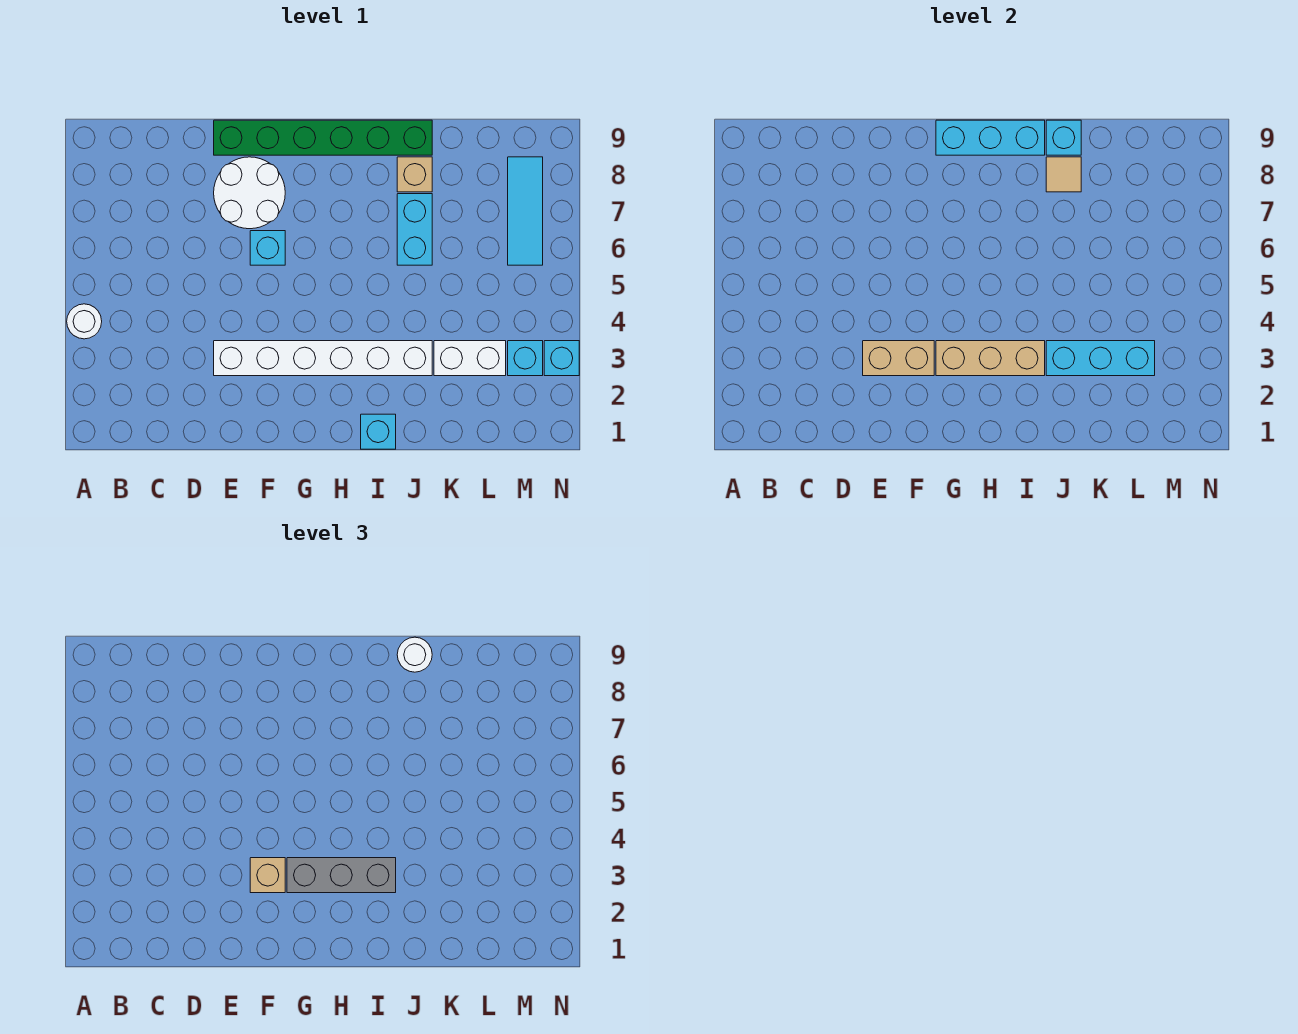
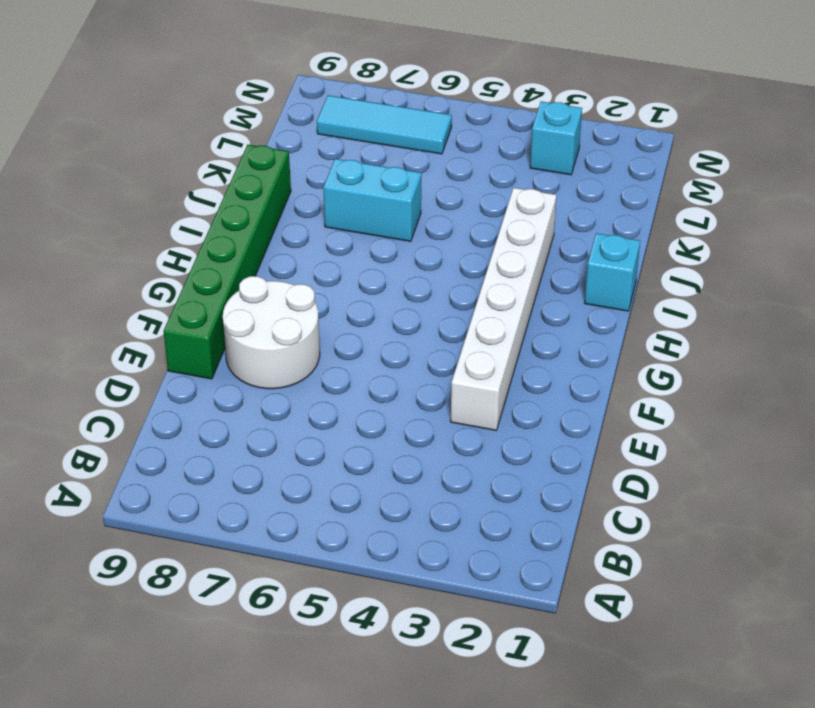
none -> white 1x1 round brick [67,304,102,339]
none -> cyan 1x1 brick [250,231,285,265]
none -> tan 1x1 brick [397,157,432,192]

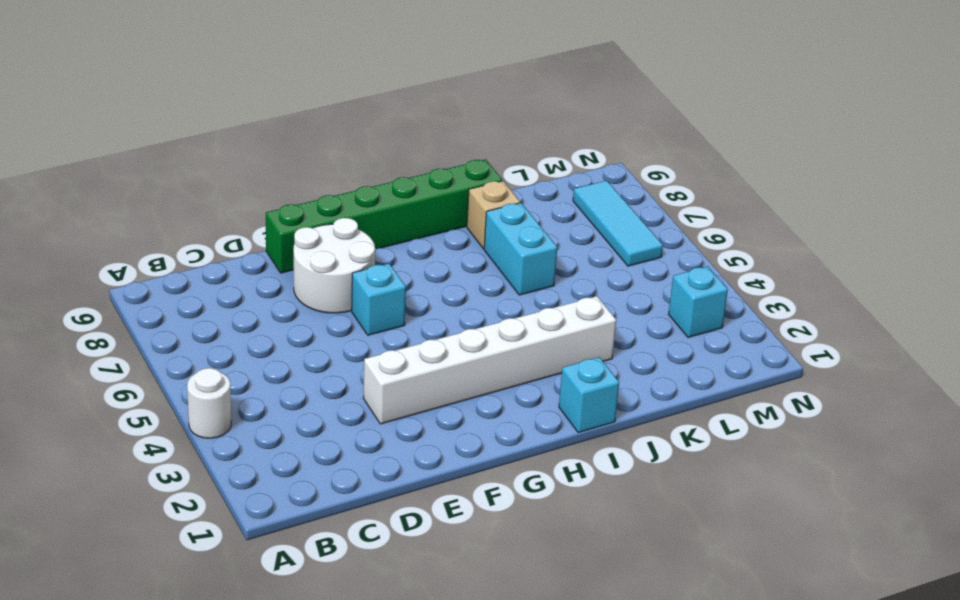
none -> white 1x2 brick [434,341,506,376]
none -> cyan 1x1 brick [544,341,579,376]
none -> tan 1x2 brick [863,341,934,376]

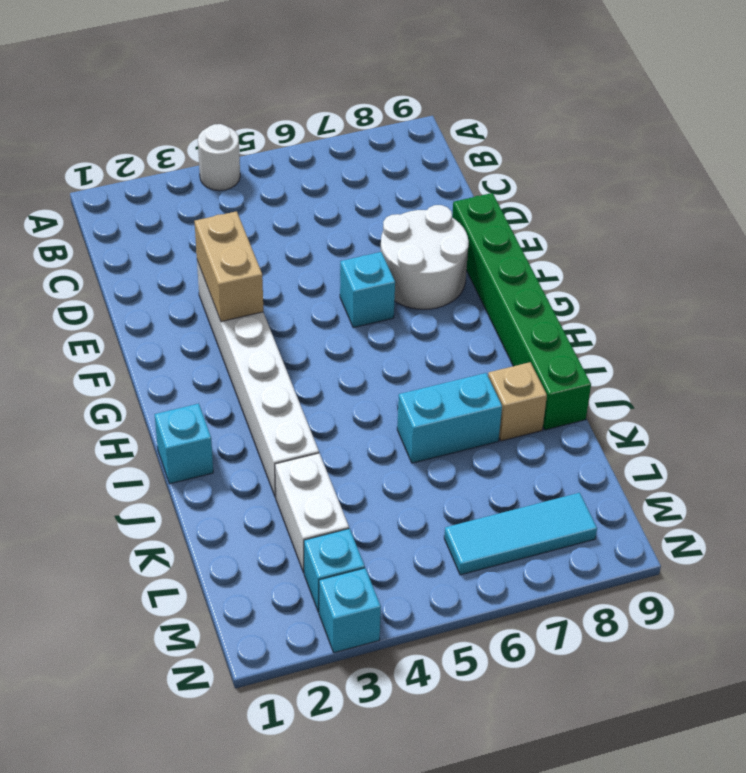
none -> tan 1x3 brick [936,341,1045,376]
none -> cyan 1x3 brick [936,120,1045,155]
none -> cyan 1x3 brick [1046,341,1155,376]

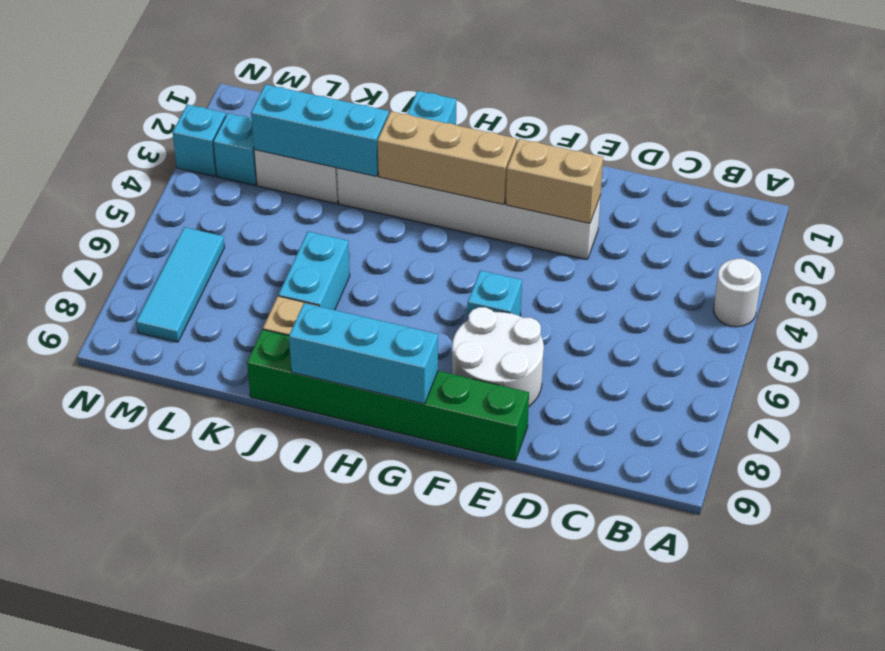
none -> tan 1x1 tile [1046,157,1081,192]
none -> cyan 1x1 brick [1046,120,1081,155]
none -> tan 1x1 brick [250,858,285,893]

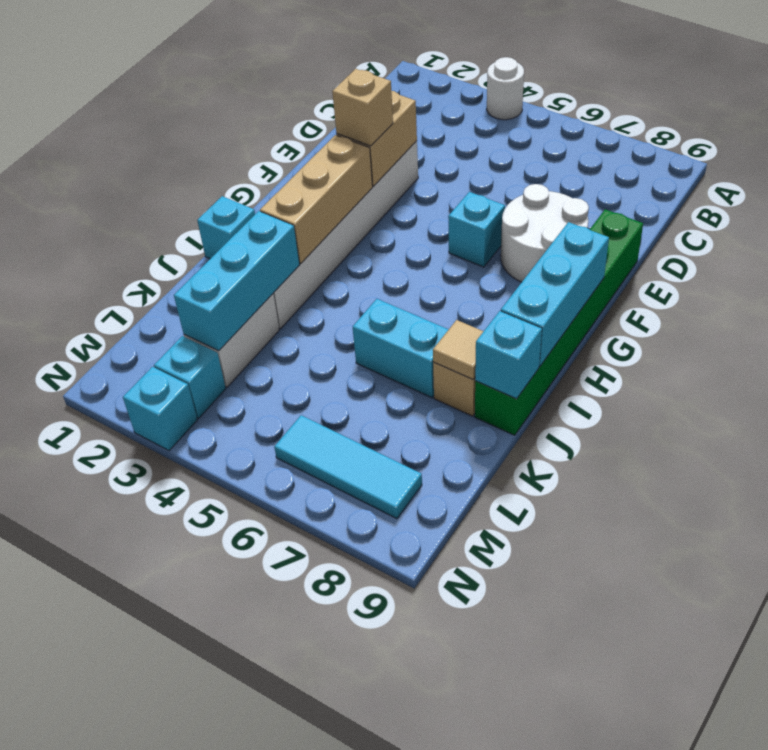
none -> grey 1x3 brick [287,858,396,893]
none -> white 1x1 round brick [397,637,432,672]

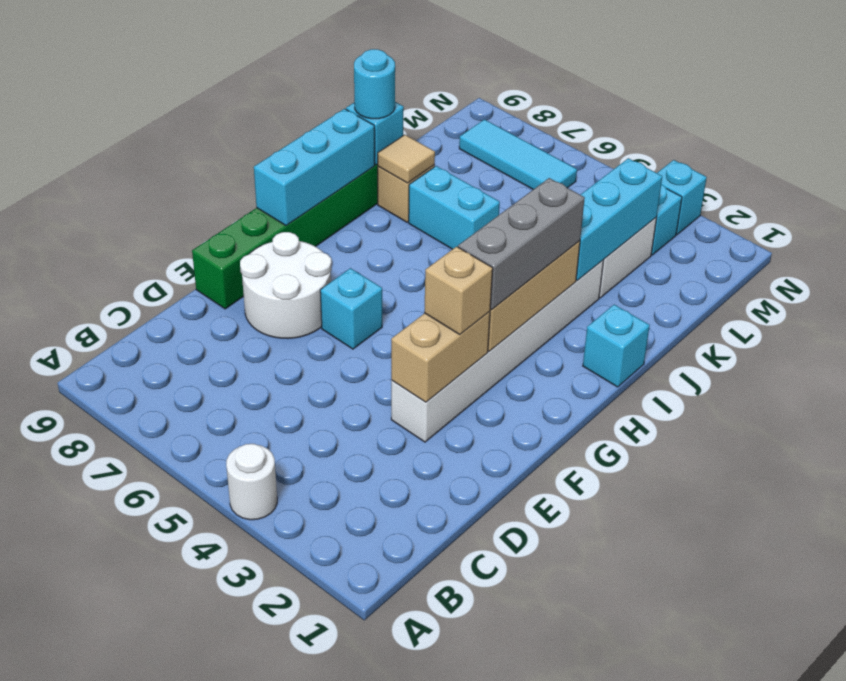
cyan 1x1 round brick [354,49,395,119] -> white 1x1 round brick [397,637,432,672]

